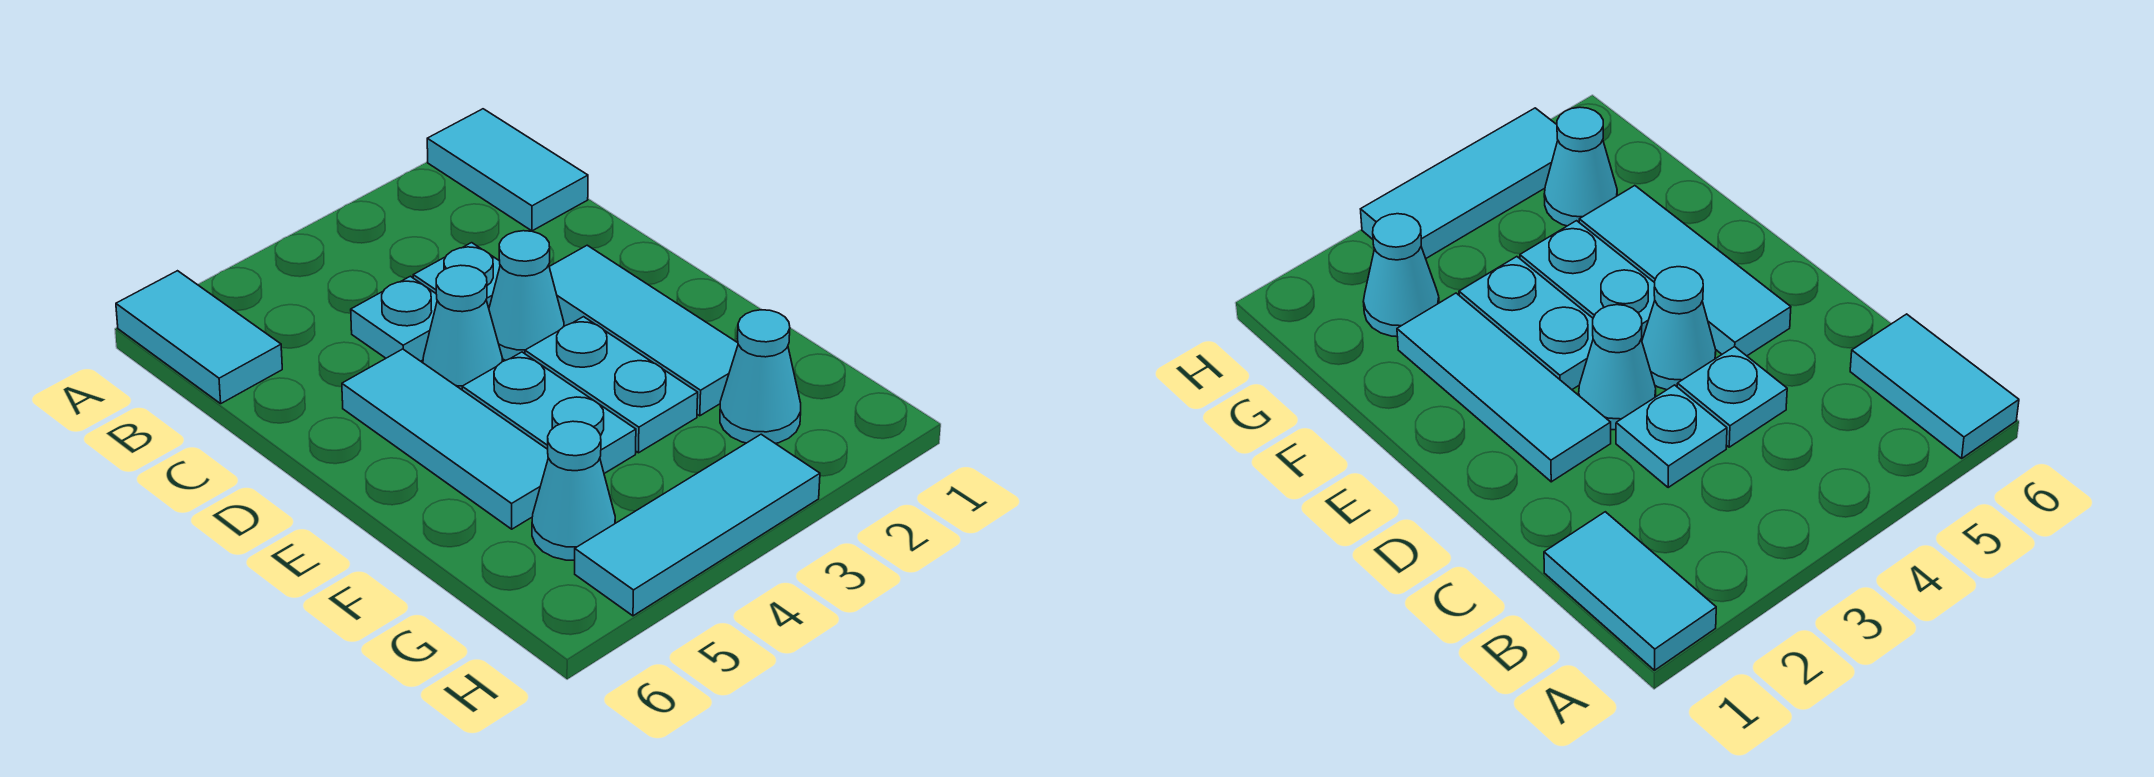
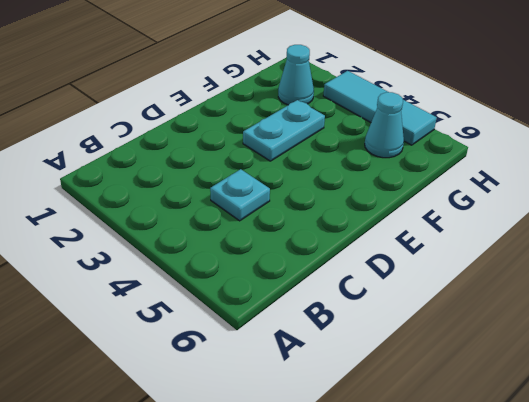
none -> cyan 1x2 tile [427,109,588,231]
none -> cyan 1x2 tile [116,271,282,404]
none -> cyan 1x1 plate [413,243,500,308]

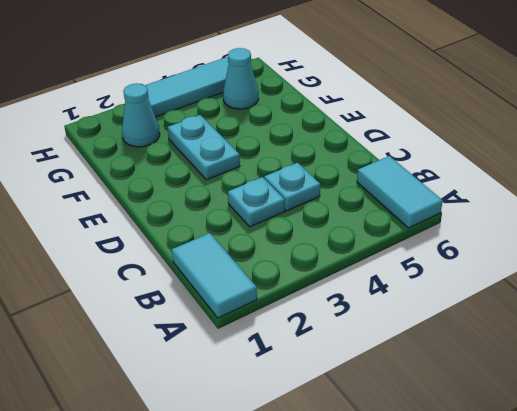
none -> cyan 1x3 tile [549,245,738,416]
none -> cyan 1x1 cone [489,231,564,360]
none -> cyan 1x1 cone [423,265,503,390]

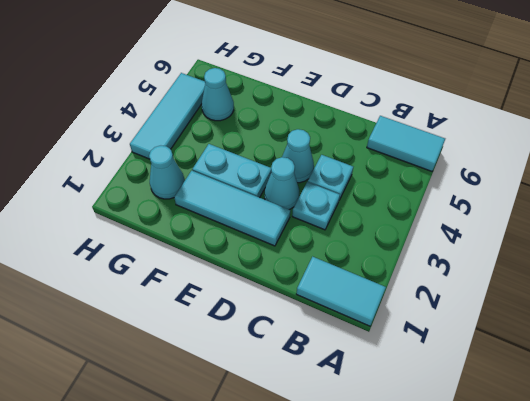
none -> cyan 1x3 tile [342,349,548,529]
none -> cyan 1x2 plate [462,352,636,473]

